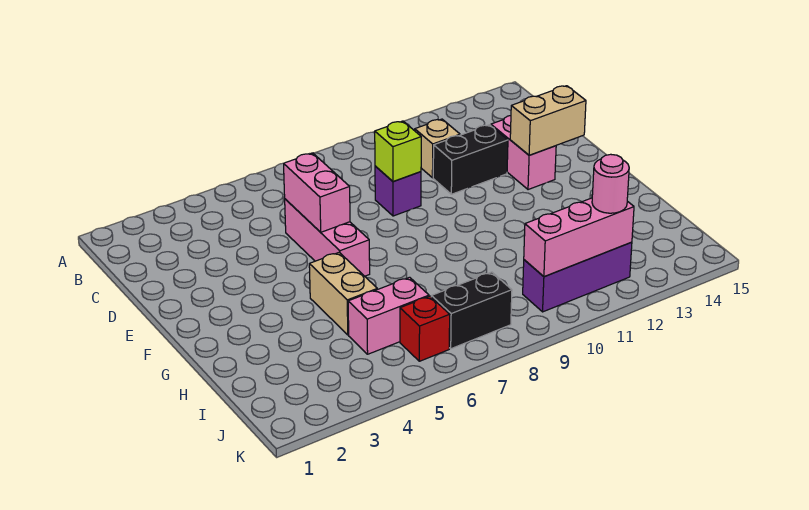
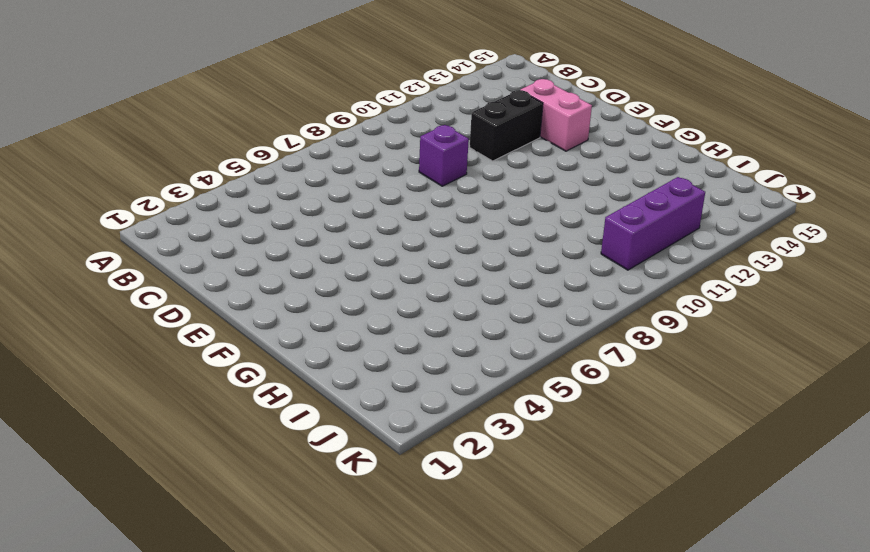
none -> tan 1x1 brick [415,119,460,178]
none -> pink 1x3 brick [285,199,370,276]
none -> tan 1x2 brick [309,253,377,335]

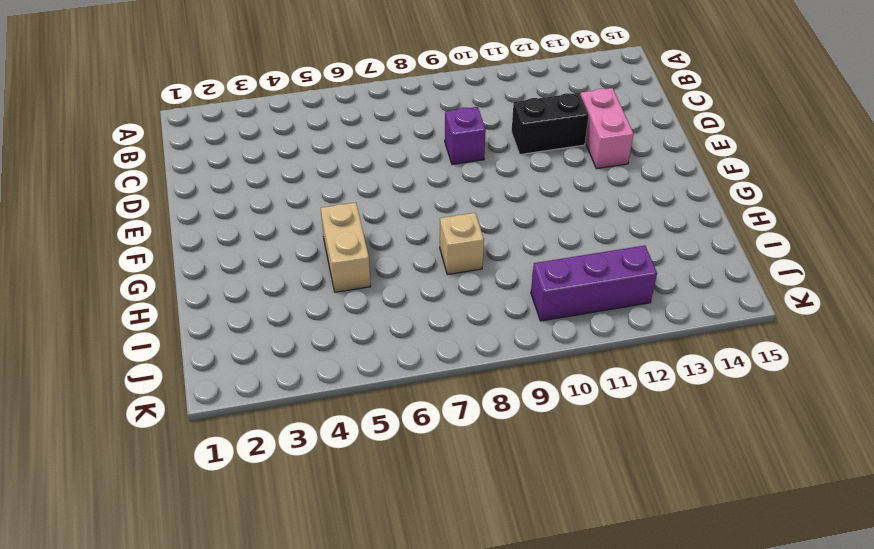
tan 1x1 brick [440,213,484,275] -> tan 1x1 brick moved to [415,119,460,178]
none -> pink 1x3 brick [285,199,370,276]
none -> pink 1x2 brick [348,277,429,354]
none -> red 1x1 brick [400,296,450,361]

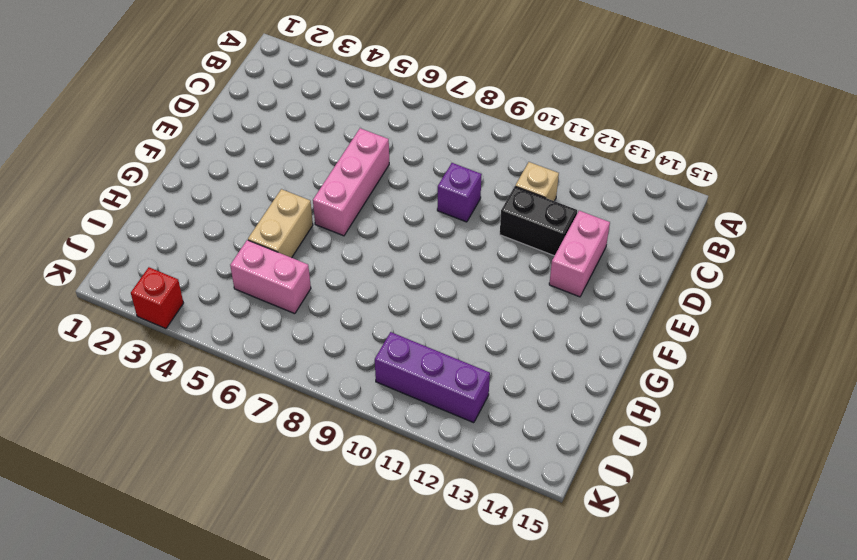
red 1x1 brick [131,267,183,329] -> red 1x1 brick moved to [400,296,450,361]
none -> black 1x2 brick [431,272,512,349]
none -> pink 1x2 brick [284,153,350,232]
none -> lime 1x1 brick [375,121,421,182]

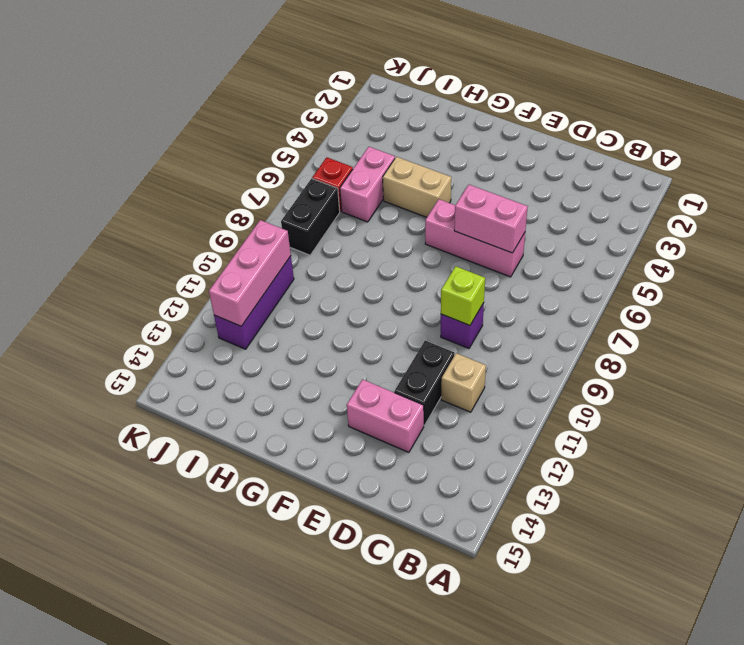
none -> tan 1x2 brick [510,86,586,155]
none -> pink 1x1 round brick [592,154,629,213]

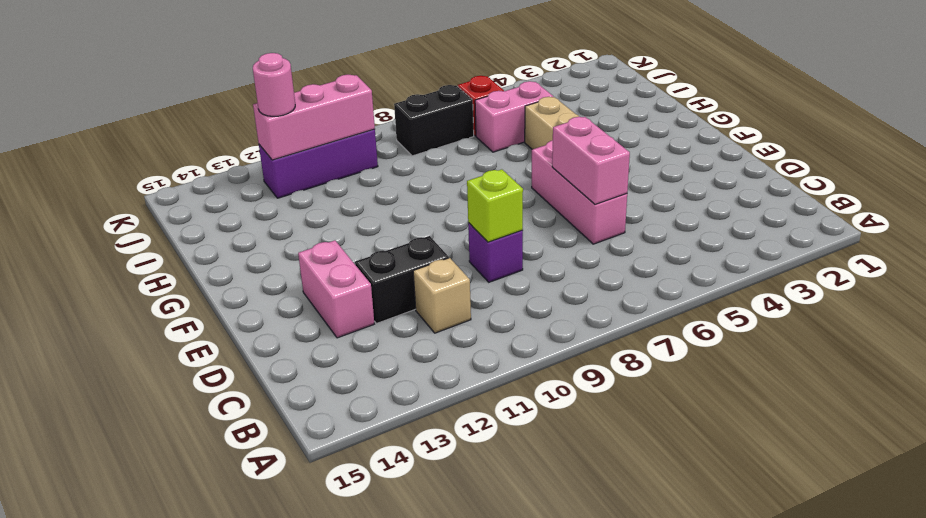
none -> tan 1x2 brick [510,86,586,155]

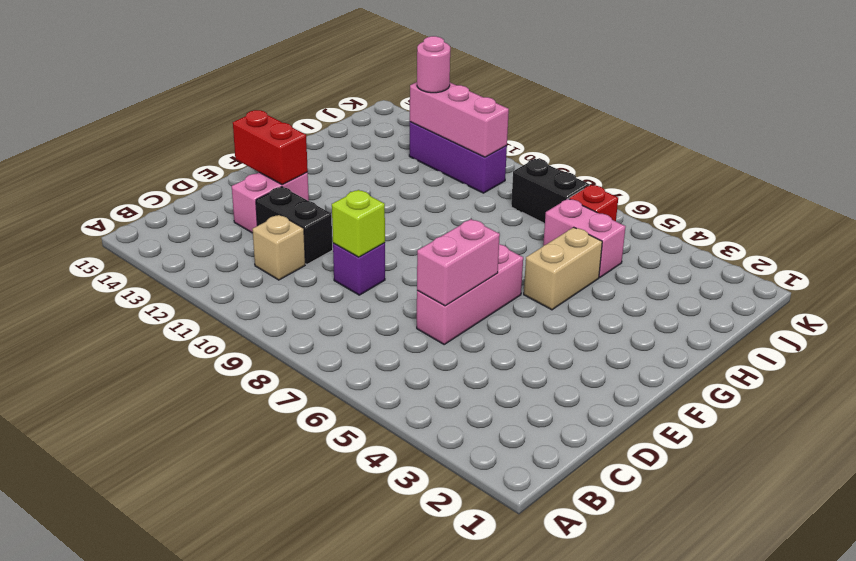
red 1x2 brick [233,110,308,185] -> tan 1x2 brick [510,86,586,155]

